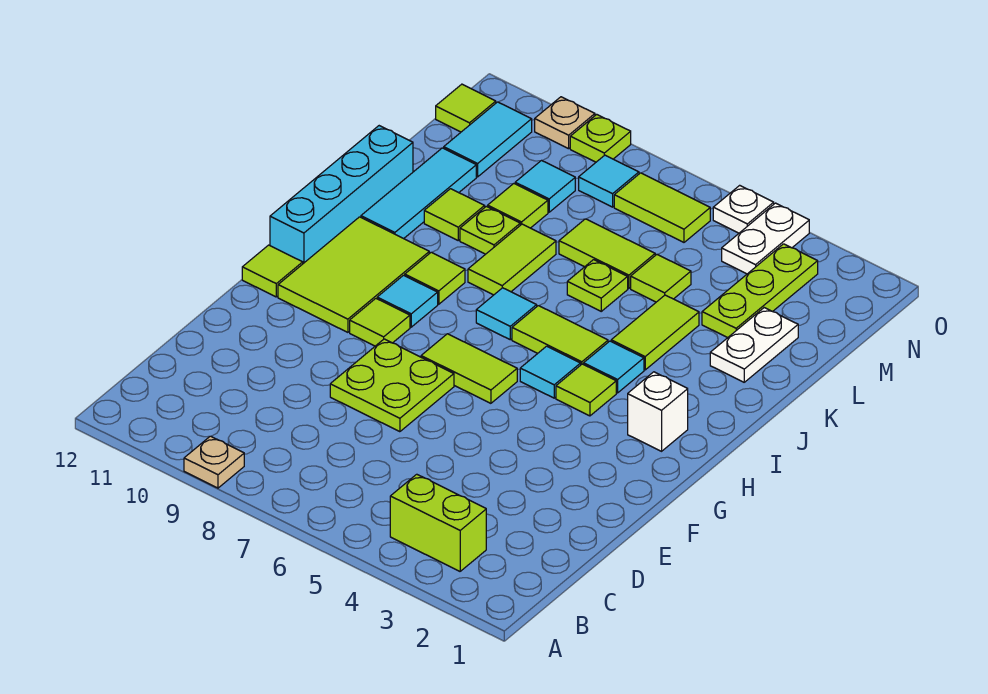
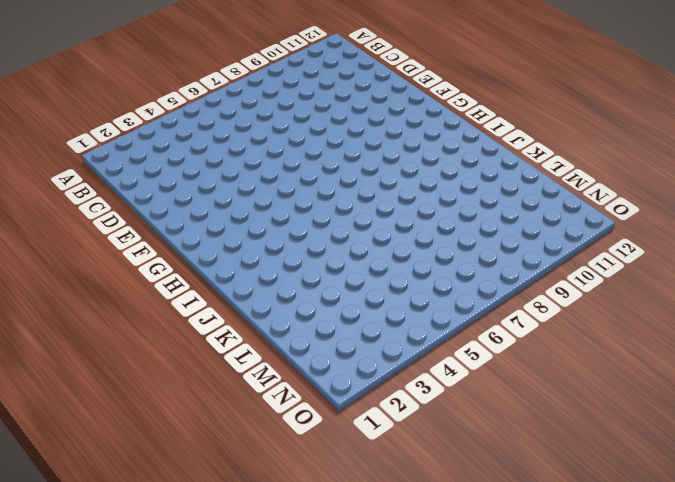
none -> tan 1x1 plate [184,436,244,488]
none -> lime 1x2 brick [390,474,486,571]
none -> lime 2x2 plate [330,339,454,432]
none -> lime 1x2 tile [421,334,517,403]

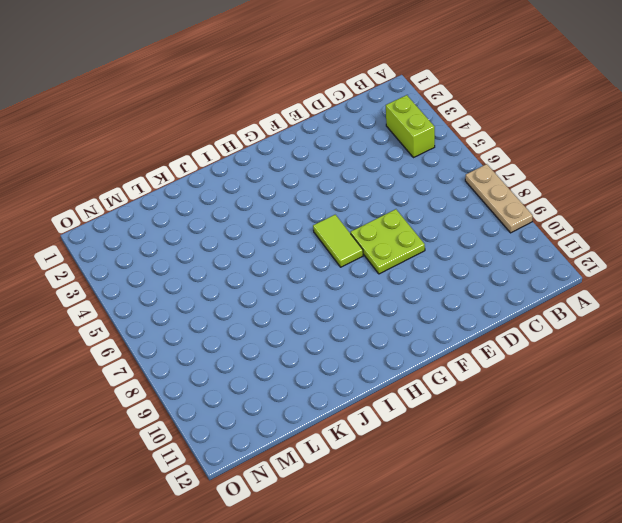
tan 1x3 plate [465,164,533,233] -> tan 1x1 plate [184,436,244,488]
none -> lime 1x1 tile [350,299,410,346]
none -> lime 2x3 tile [278,217,429,332]
none -> lime 1x1 tile [242,245,303,297]
none -> white 1x1 brick [628,372,688,451]

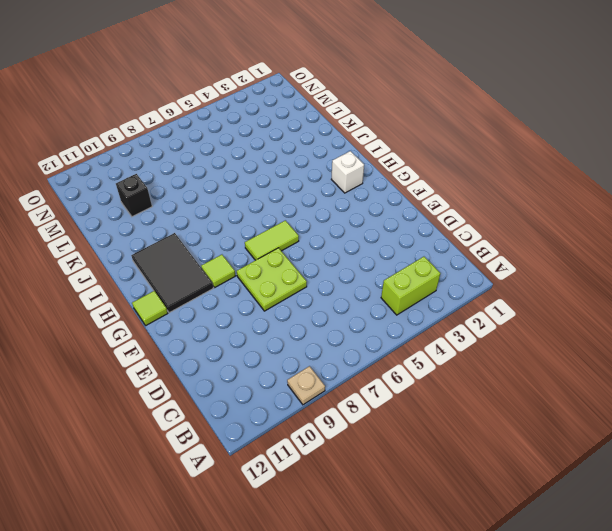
black 2x3 tile [131,233,213,313] -> lime 2x3 tile [278,217,429,332]
black 1x1 brick [116,174,152,217] -> none
none -> lime 1x1 tile [556,364,616,416]
none -> cyan 1x1 tile [520,346,581,398]
none -> cyan 1x1 tile [377,275,438,327]
none -> cyan 1x4 brick [270,126,413,263]

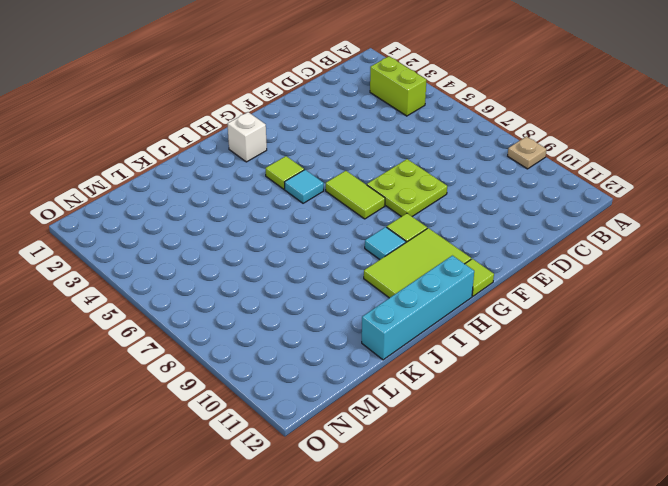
none -> cyan 1x1 tile [584,341,644,393]
none -> lime 1x2 tile [512,306,608,365]
none -> cyan 1x1 tile [476,288,537,340]
none -> lime 1x1 tile [405,252,465,304]

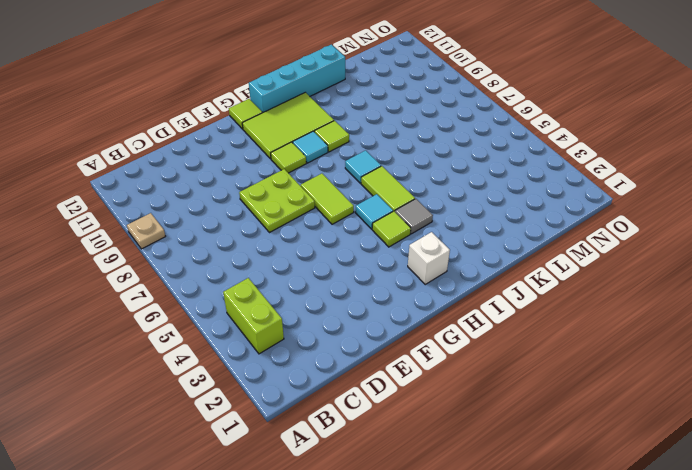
grey 1x1 tile [395,199,433,234] -> cyan 1x1 tile [584,341,644,393]
none -> lime 1x2 tile [611,295,699,370]
none -> lime 1x2 tile [468,224,556,295]
none -> cyan 1x3 tile [361,148,476,239]
none -> white 1x2 plate [710,308,798,382]

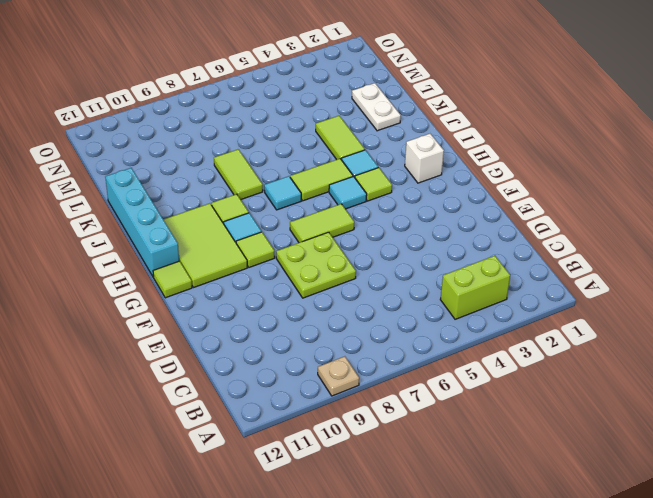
none -> cyan 1x3 tile [361,148,476,239]
none -> lime 1x1 plate [567,260,628,311]
none -> lime 1x1 plate [460,206,520,254]
none -> lime 1x1 tile [424,189,485,240]

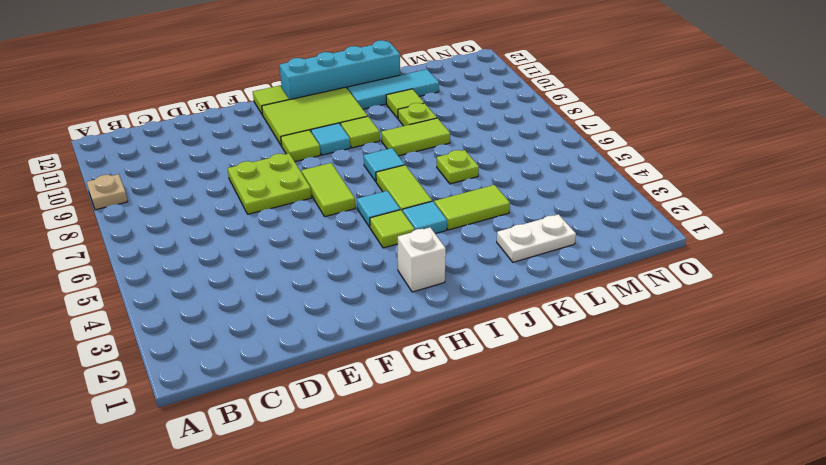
none -> lime 1x2 brick [390,474,486,571]
none -> lime 1x3 plate [702,244,818,338]
none -> lime 1x1 tile [631,254,691,302]
none -> lime 1x2 tile [559,219,655,289]

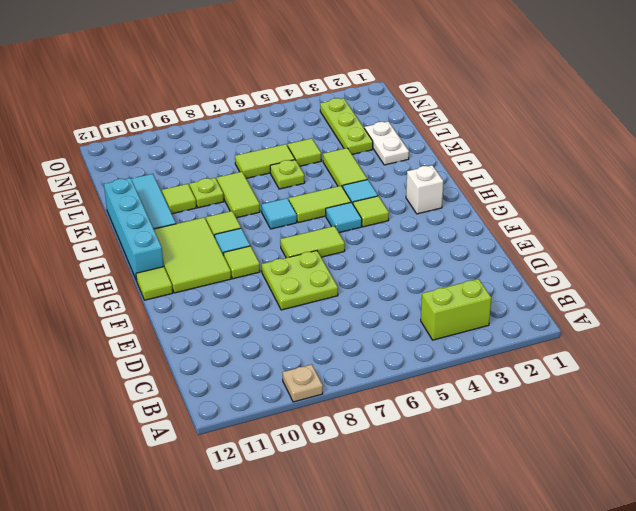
none -> lime 1x1 tile [488,183,548,228]
none -> cyan 1x1 tile [515,161,575,212]
none -> cyan 1x2 tile [444,102,532,177]
none -> white 1x2 plate [722,203,809,274]

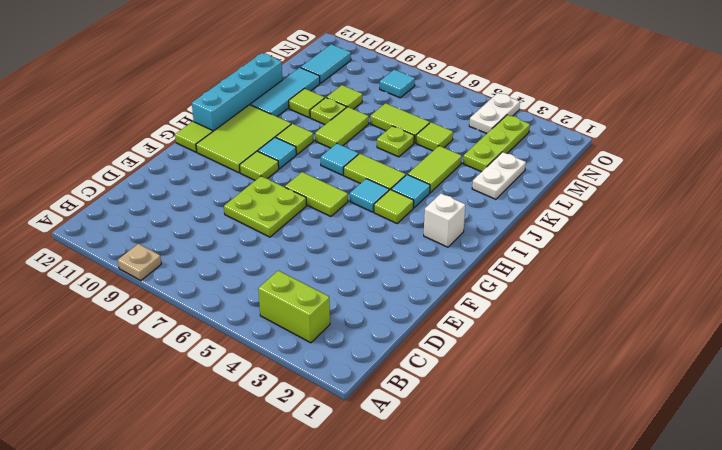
none -> cyan 1x1 tile [515,161,575,212]
none -> lime 1x2 tile [614,173,710,242]
none -> lime 1x1 tile [436,84,496,132]
none -> white 1x1 plate [713,185,774,233]

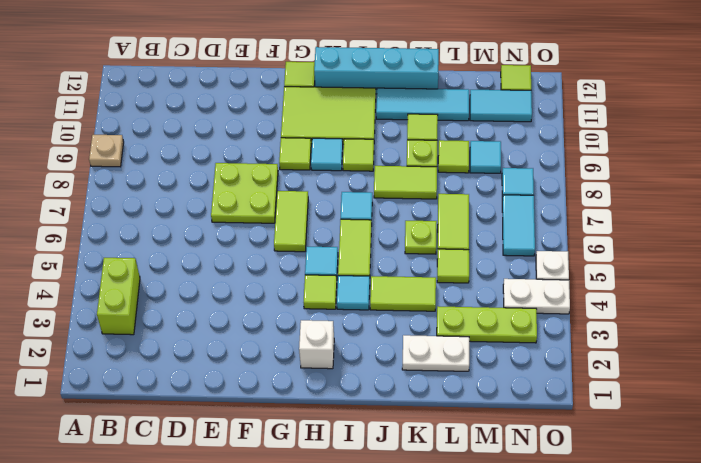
cyan 1x2 tile [502,195,535,256] -> lime 1x2 tile [614,173,710,242]
none -> lime 1x1 plate [570,114,631,162]
none -> tan 1x1 plate [535,97,595,149]

